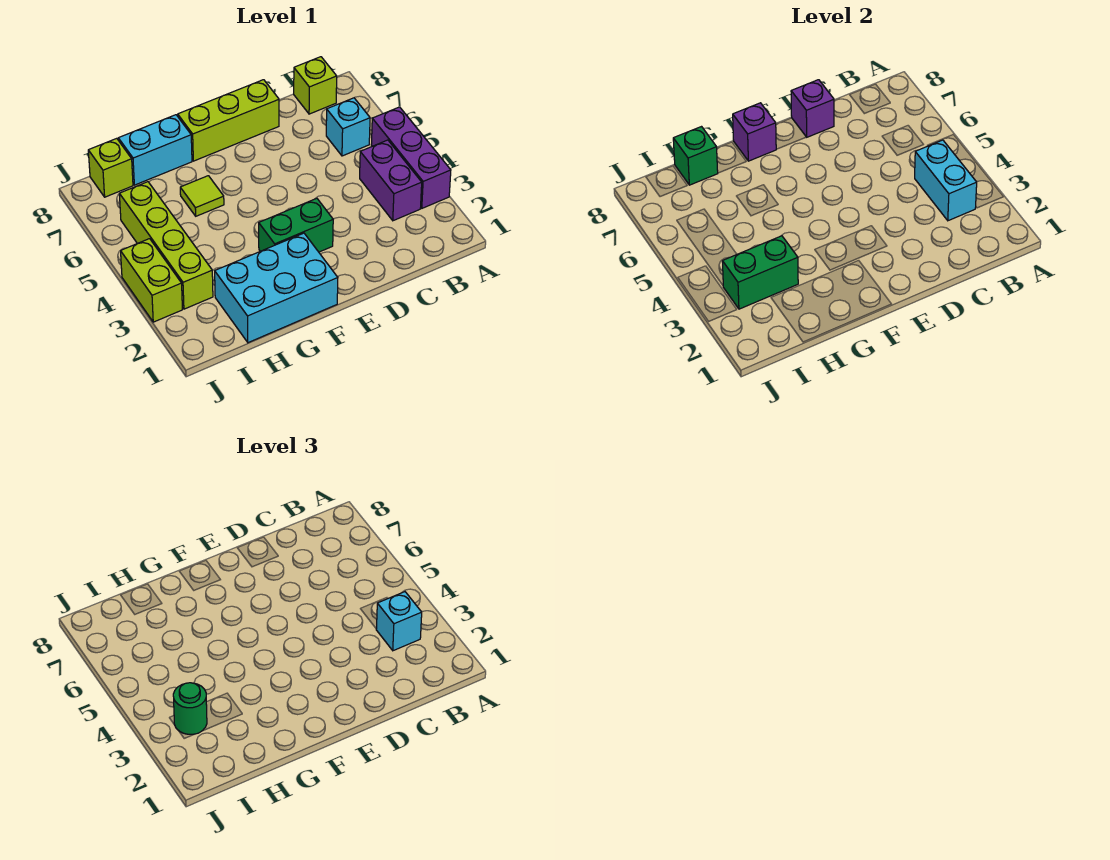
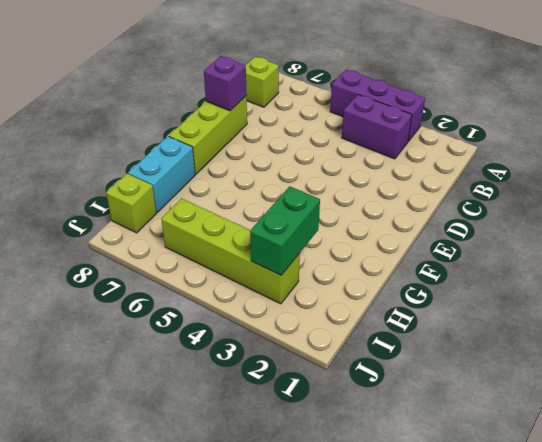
none -> cyan 1x1 brick [326,98,370,156]
none -> green 1x2 brick [259,198,333,252]
none -> cyan 2x3 brick [215,233,338,343]

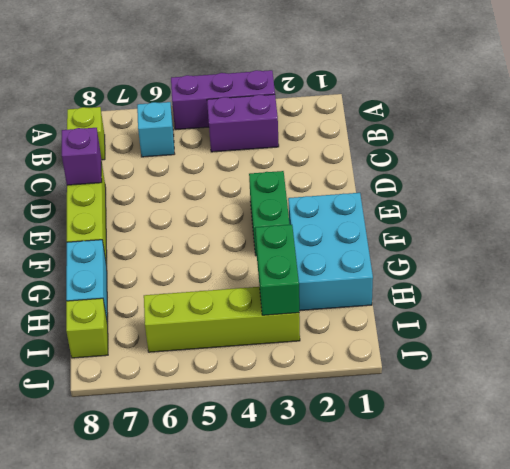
none -> lime 1x1 tile [180,176,224,216]
none -> lime 1x2 brick [121,239,182,322]
none -> cyan 1x2 brick [915,140,977,221]

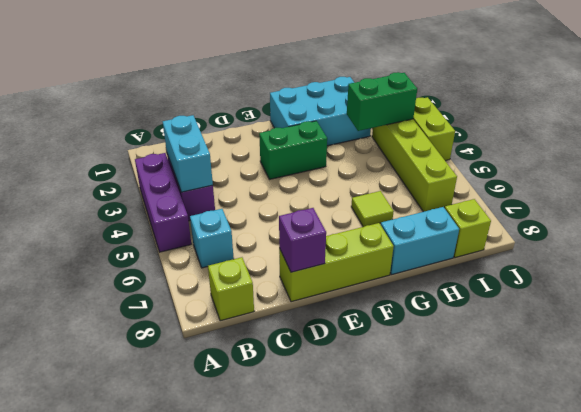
none -> purple 1x1 brick [733,103,776,161]
none -> green 1x1 brick [673,127,718,185]
none -> cyan 1x1 brick [376,592,422,651]

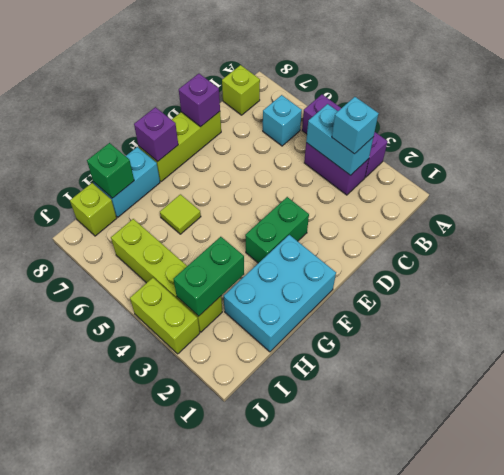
none -> green 1x1 round brick [173,683,207,735]

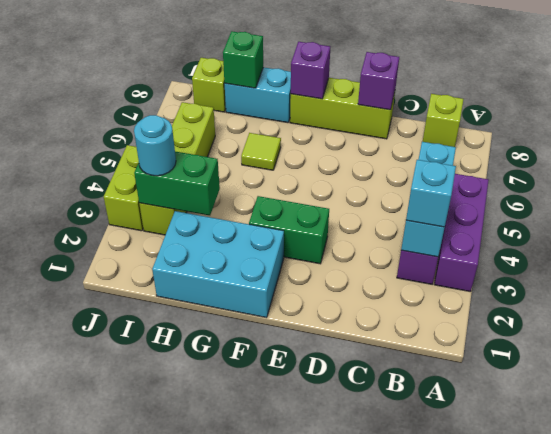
cyan 1x1 round brick [134,115,176,176] -> green 1x1 round brick [173,683,207,735]

